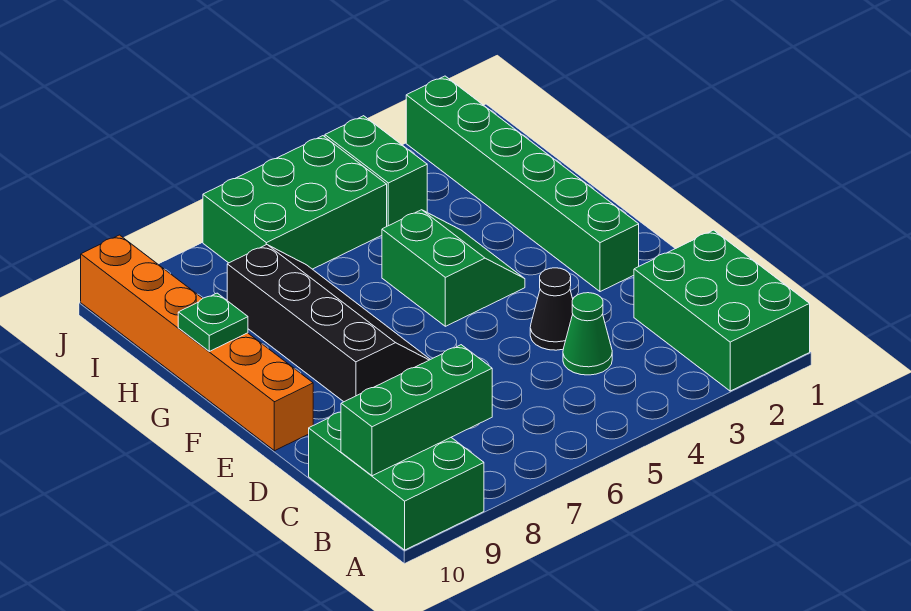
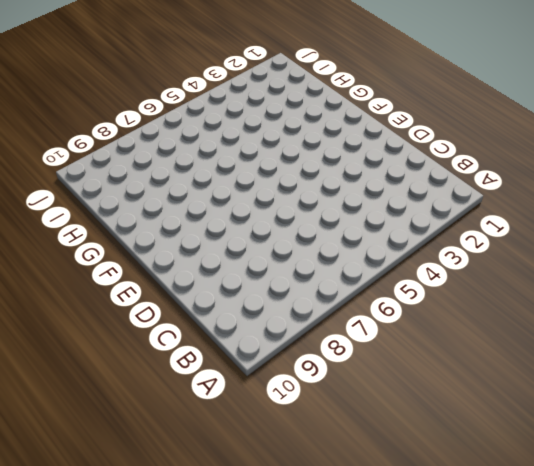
none -> green 2x3 brick [634,230,810,391]
none -> green 2x3 brick [309,412,484,550]
none -> green 1x1 cone [563,293,612,375]

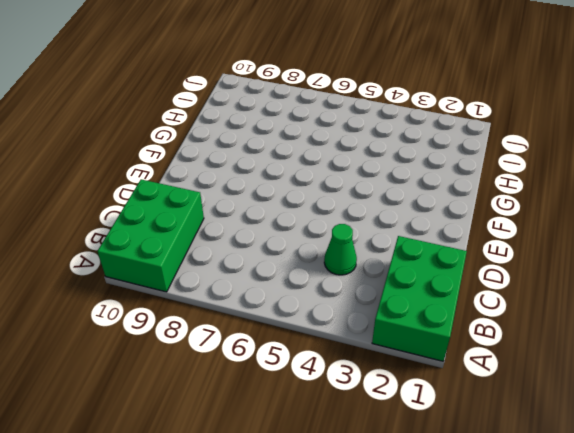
none -> black 1x1 cone [530,268,573,350]
none -> green 1x6 brick [406,76,639,292]
none -> black 2x4 slope [227,244,430,402]

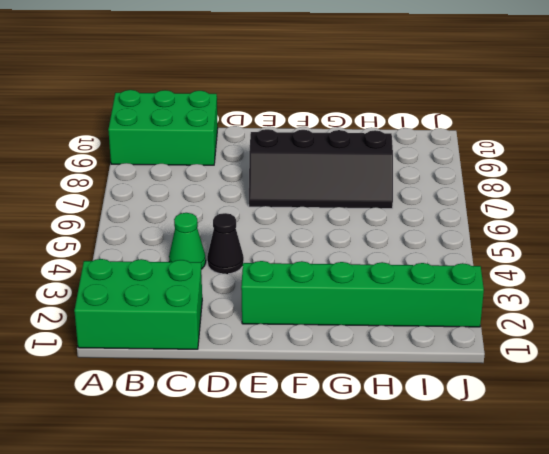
none -> orange 1x6 brick [81,235,313,451]
none -> green 2x2 slope [382,210,525,326]
none -> green 1x2 brick [325,116,427,226]

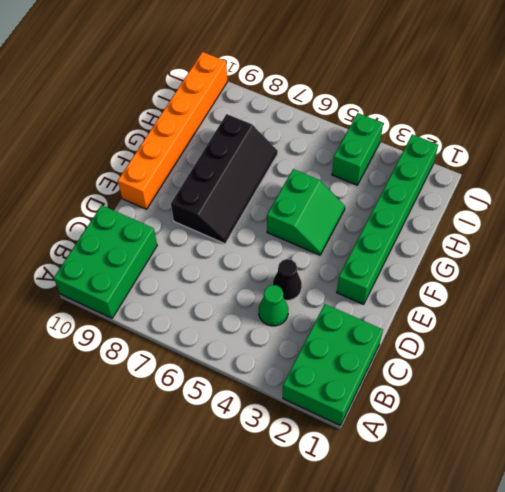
none -> green 2x3 brick [203,136,387,269]
none -> green 1x3 brick [341,345,492,476]
none -> green 1x1 plate [178,293,248,351]

